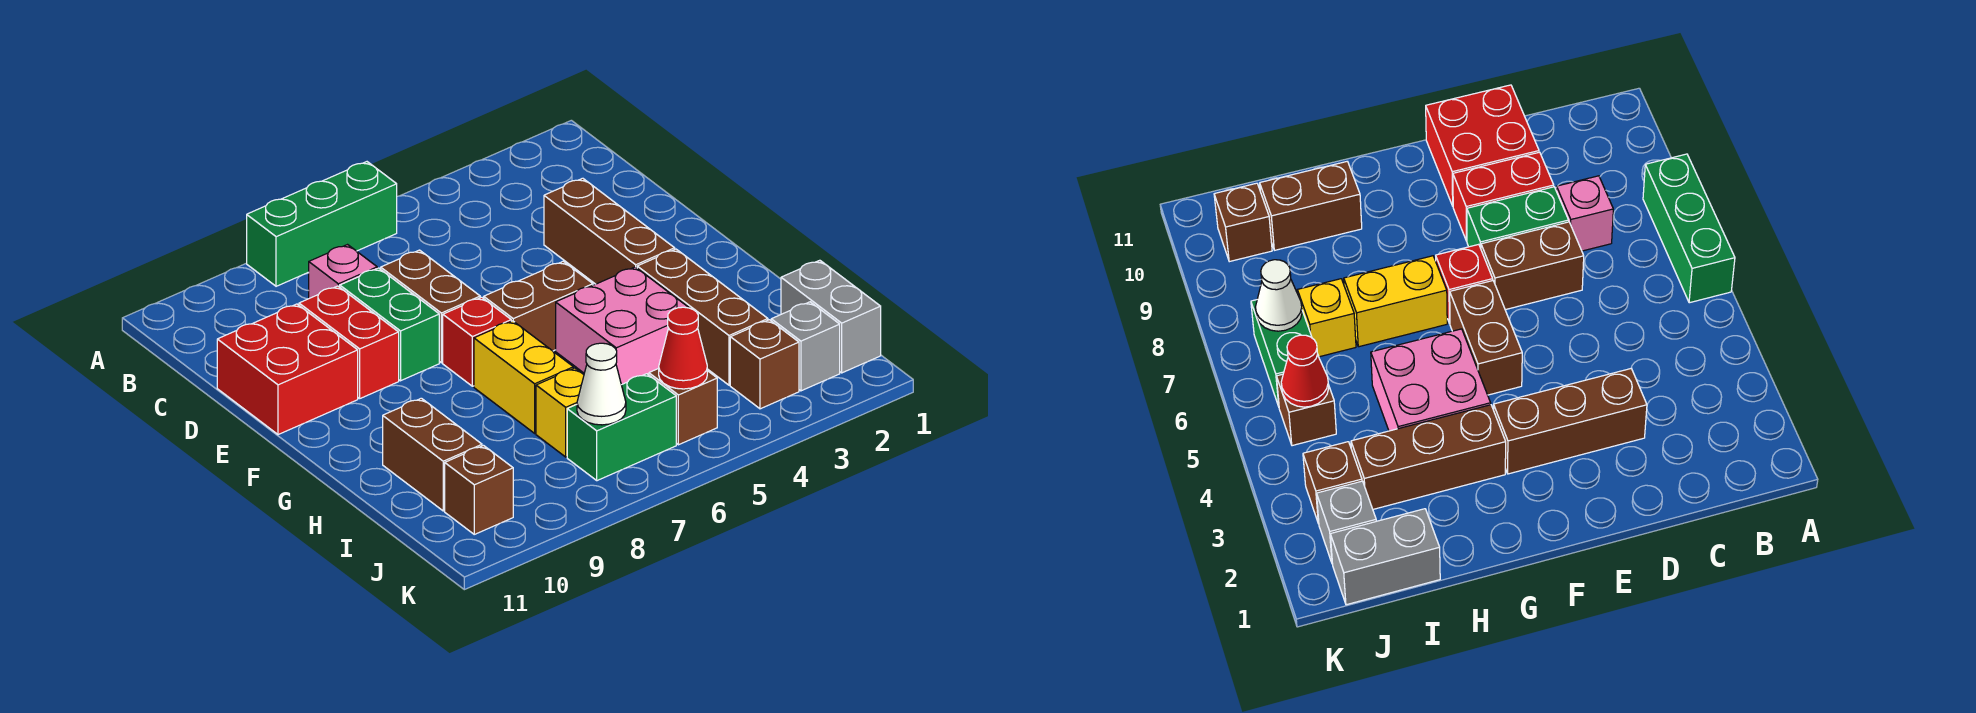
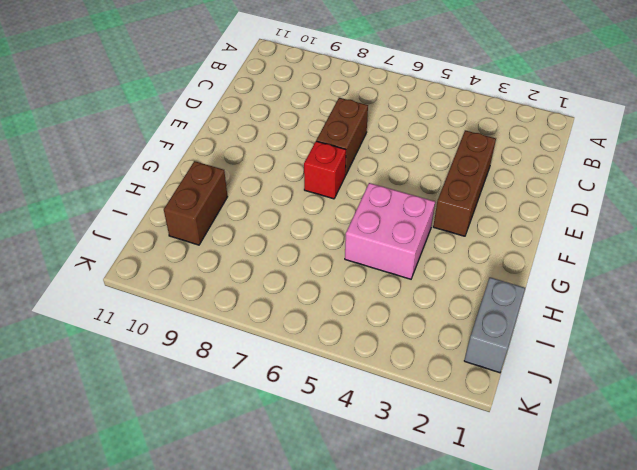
none -> green 1x3 brick [247,162,397,286]
none -> pink 1x1 brick [309,245,377,298]
none -> green 1x2 brick [340,268,439,381]

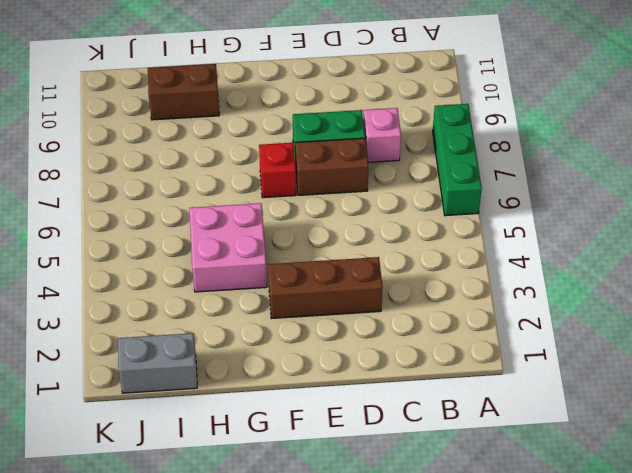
none -> red 1x2 brick [299,286,399,398]
none -> red 2x2 brick [217,304,358,435]
none -> brown 1x2 brick [484,261,593,351]

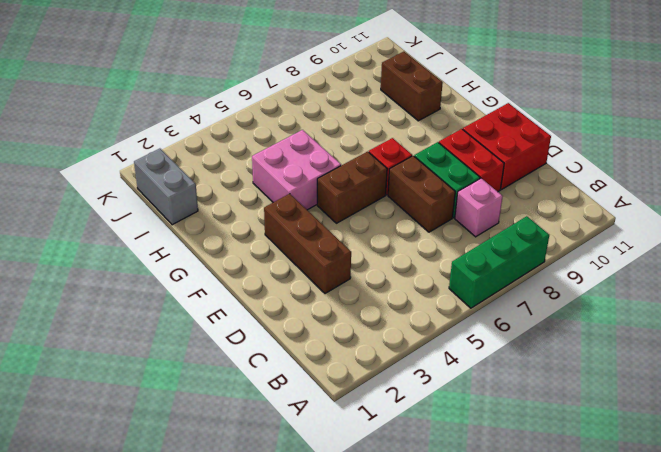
none -> brown 1x3 brick [637,249,768,385]
none -> yellow 1x2 brick [474,321,573,433]
none -> yellow 1x1 brick [536,368,584,457]

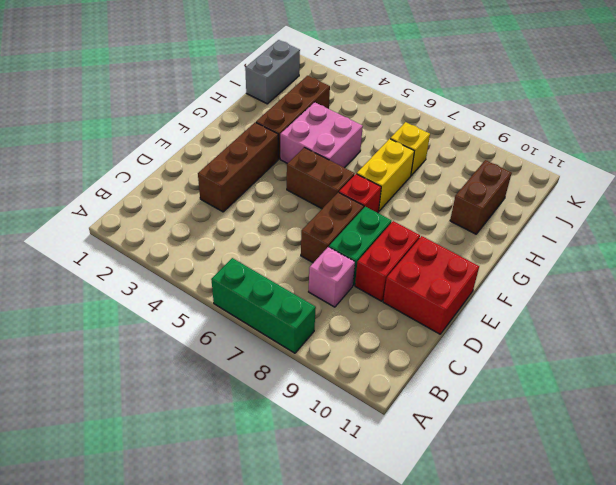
none -> grey 1x1 brick [771,302,840,391]
none -> brown 1x1 brick [730,320,799,409]
none -> brown 1x1 brick [649,368,717,445]

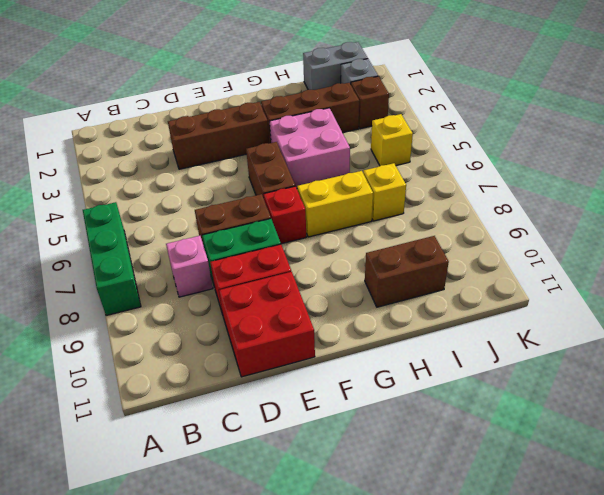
yellow 1x1 brick [371,114,413,166] -> brown 1x1 brick [649,368,717,445]
none -> green 1x2 brick [567,374,676,481]
none -> brown 1x1 brick [445,446,513,534]
none -> red 1x1 cone [659,307,707,389]

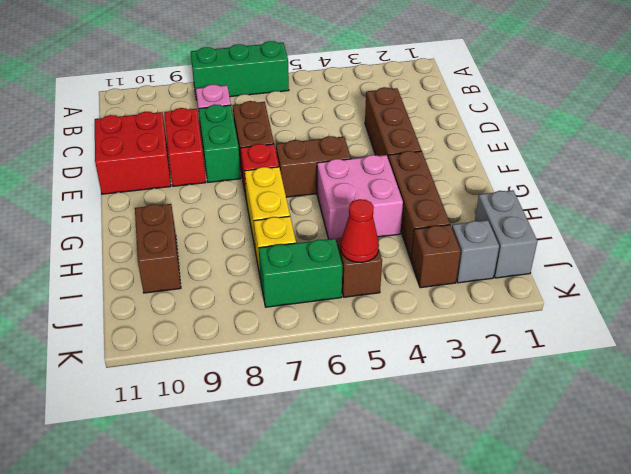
none -> brown 1x1 brick [445,446,513,534]
none -> white 1x1 cone [577,343,626,425]

